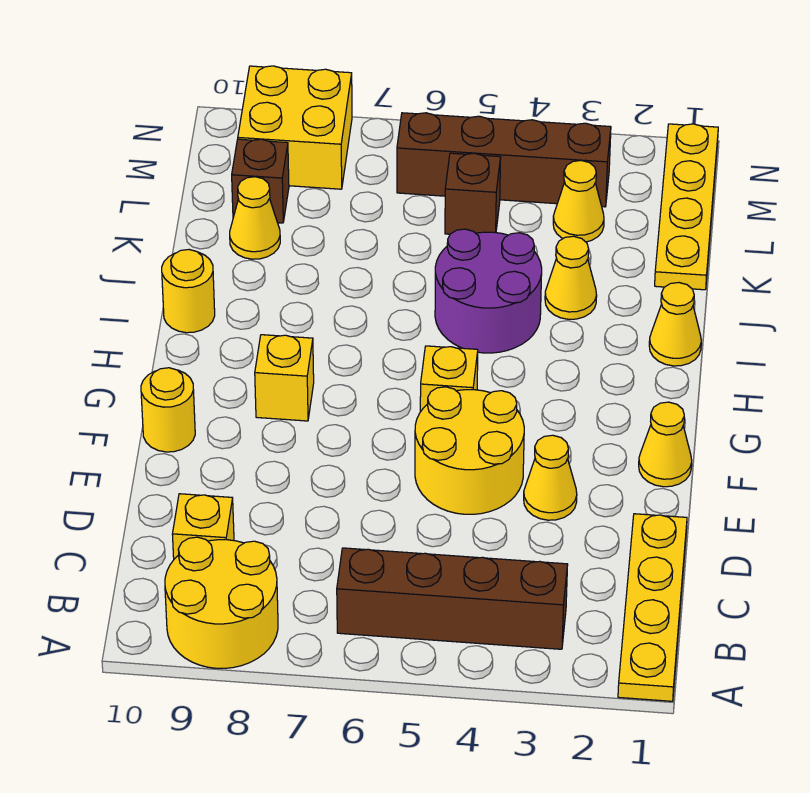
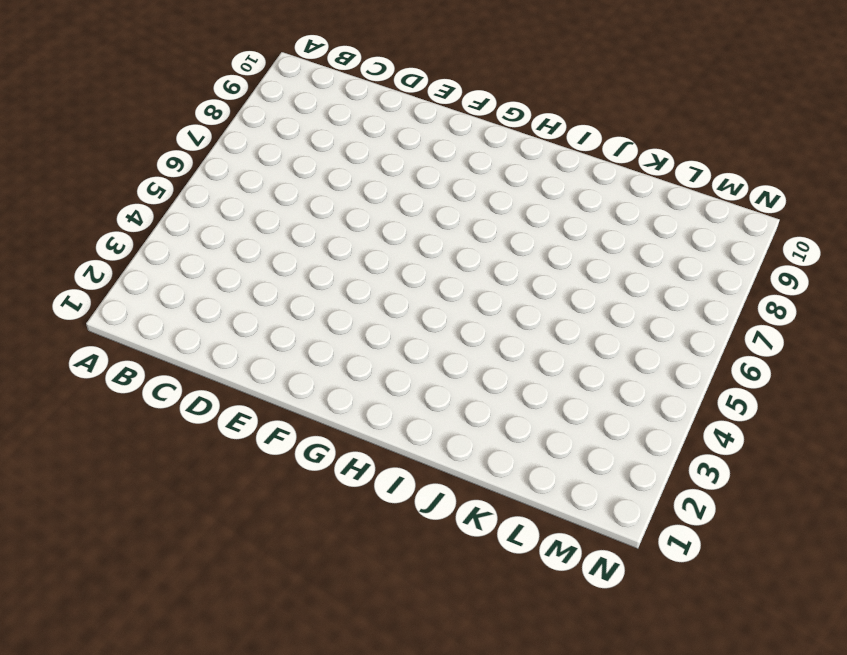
none -> yellow 1x4 plate [618,514,687,701]
none -> yellow 2x2 round brick [165,537,278,668]
none -> brown 1x4 brick [337,548,568,649]

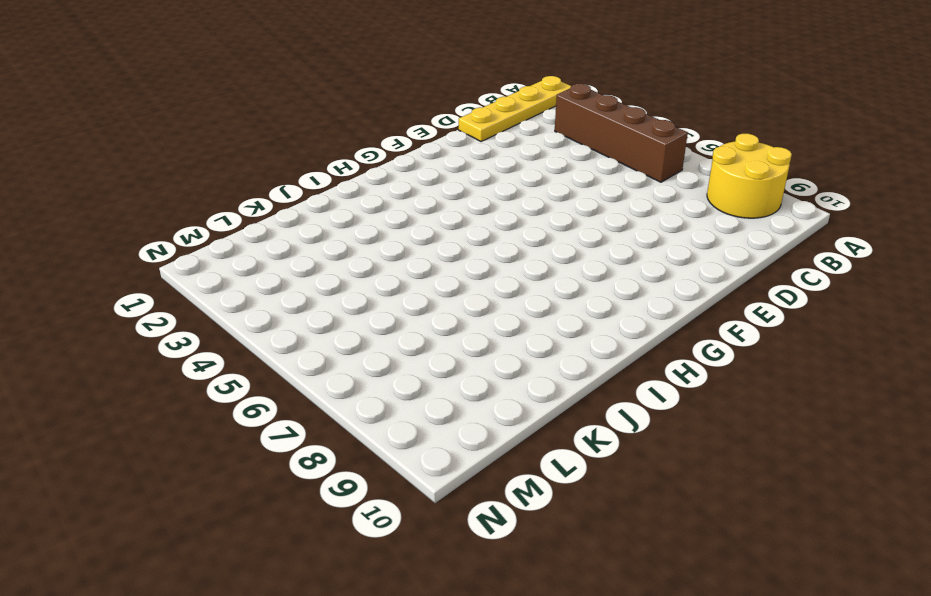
none -> yellow 1x1 brick [172,494,234,559]
none -> yellow 1x1 cone [524,435,577,520]
none -> yellow 2x2 round brick [415,387,524,514]

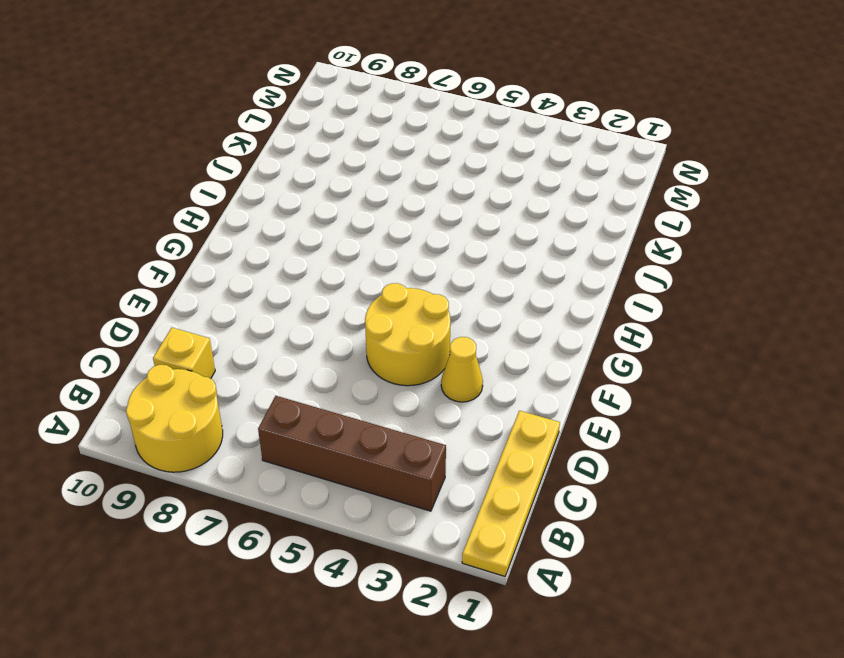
none -> yellow 1x1 cone [639,402,692,487]
none -> yellow 1x1 round brick [141,368,195,452]
none -> yellow 1x1 brick [420,346,478,412]

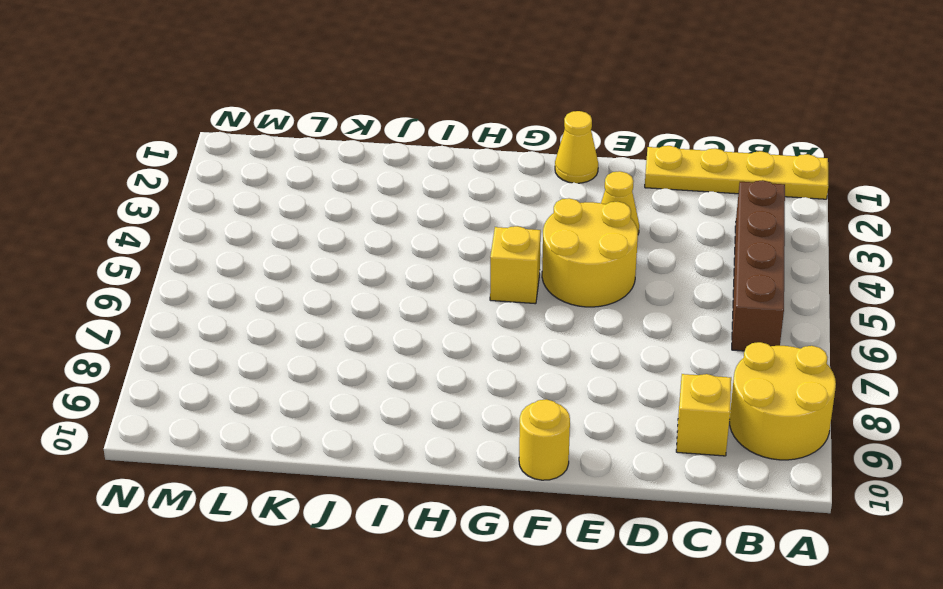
none -> yellow 1x1 brick [255,335,314,421]
none -> yellow 1x1 cone [649,283,701,366]
none -> purple 2x2 round brick [435,229,542,353]

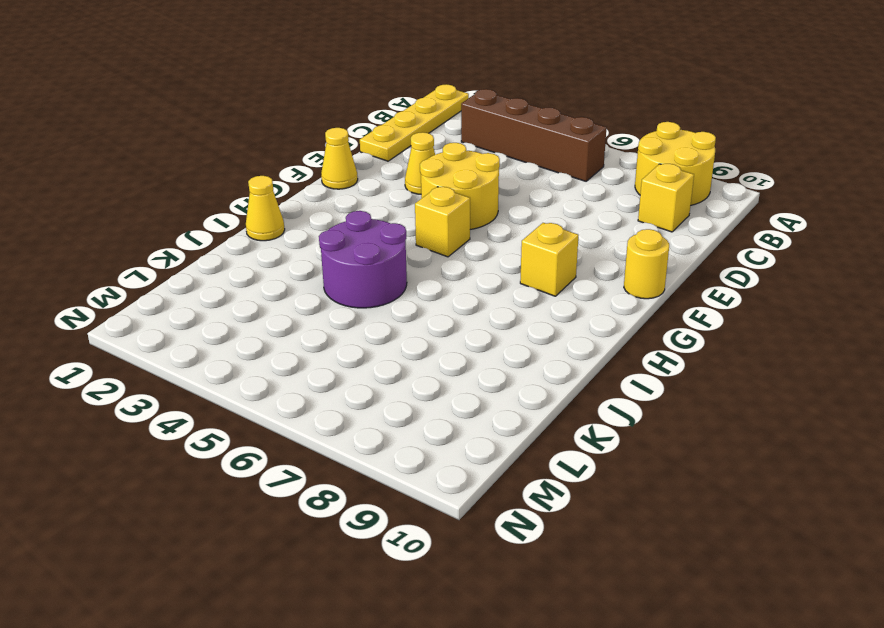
none -> yellow 1x1 round brick [162,250,215,333]
none -> yellow 1x1 cone [545,236,597,319]
none -> yellow 1x4 plate [655,124,718,290]

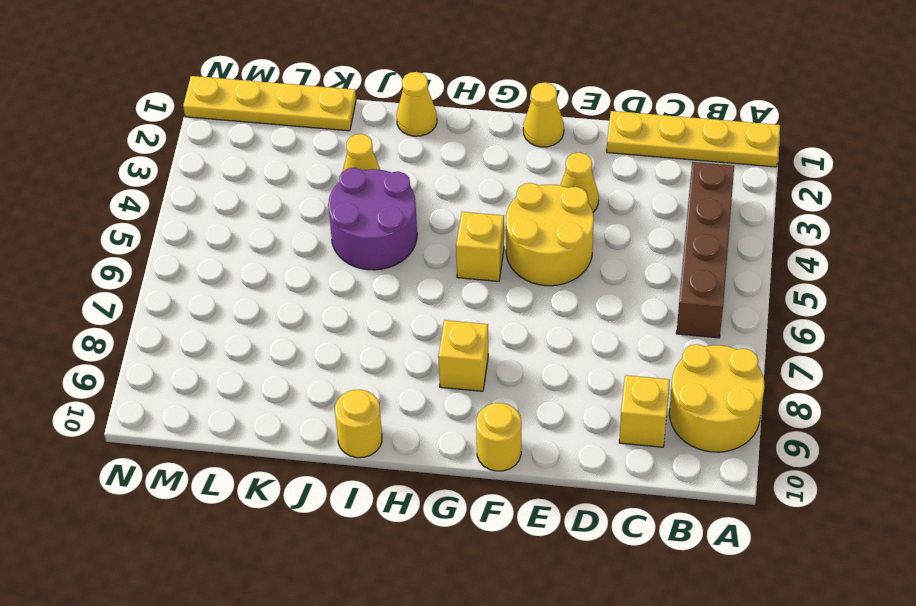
none -> yellow 1x1 cone [230,177,280,259]
none -> yellow 1x1 cone [553,160,604,242]
none -> brown 1x1 brick [445,153,501,234]

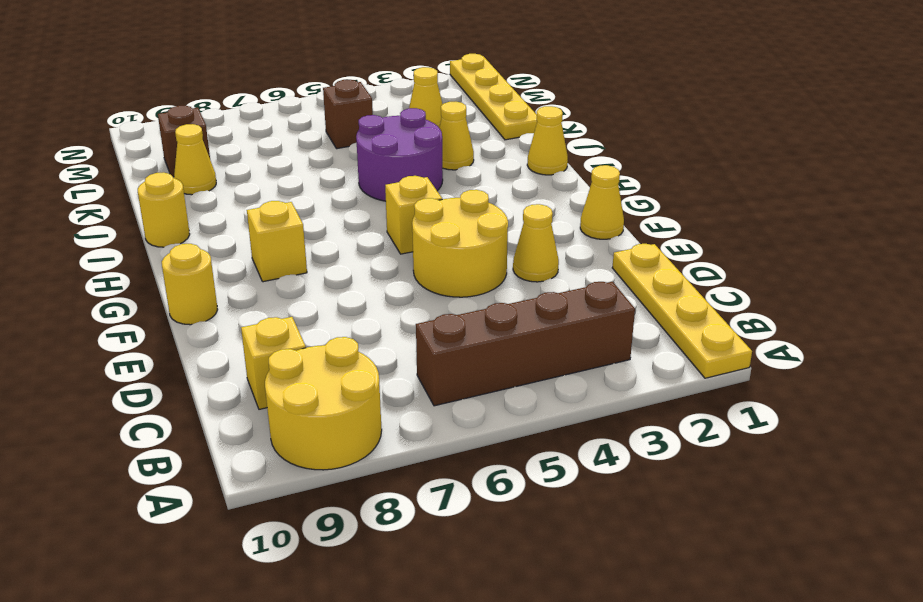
none -> brown 1x4 brick [397,113,611,207]
none -> yellow 2x2 brick [238,66,352,189]

